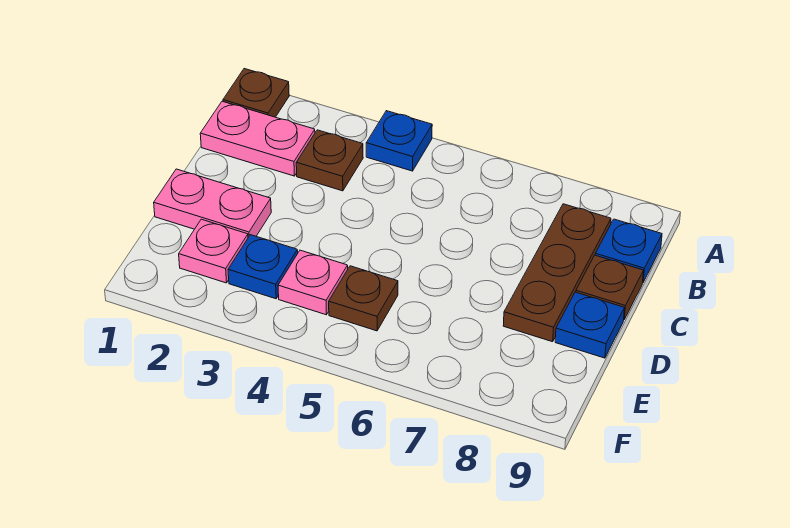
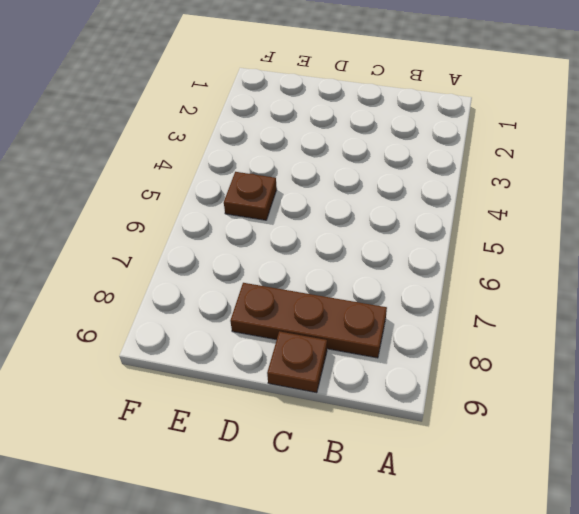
none -> brown 1x1 plate [223,69,289,117]
none -> blue 1x1 plate [366,111,432,171]
none -> pink 1x2 plate [200,101,315,176]

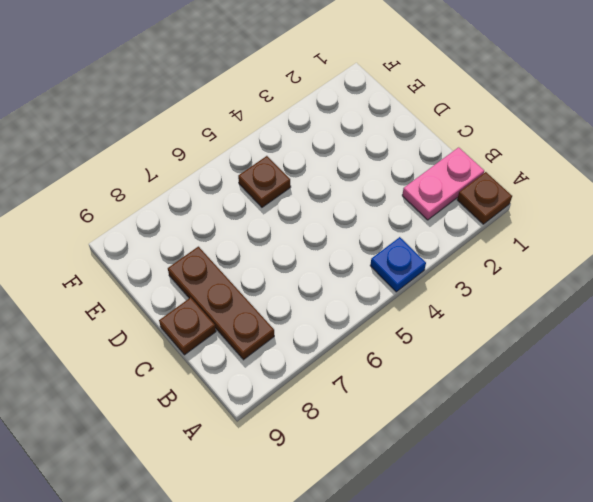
none -> brown 1x1 plate [296,130,363,191]
none -> blue 1x1 plate [595,219,662,282]
none -> pink 1x2 plate [154,169,271,237]

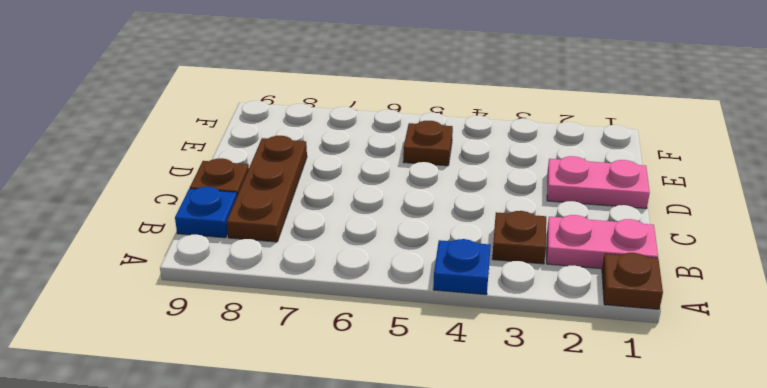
none -> blue 1x1 plate [555,292,624,358]
none -> pink 1x1 plate [179,219,248,283]
none -> blue 1x1 plate [228,235,298,299]

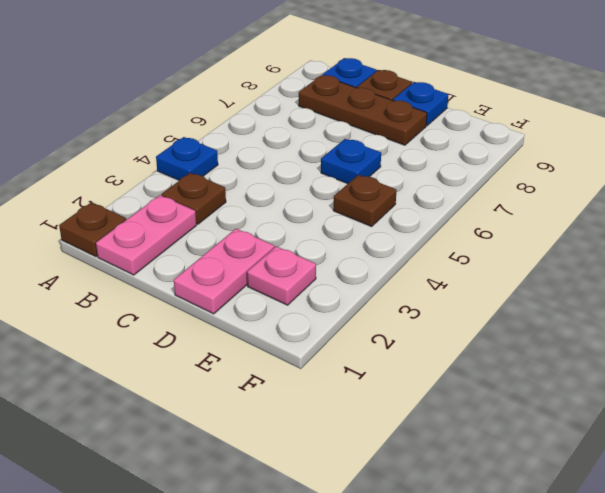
blue 1x1 plate [321,139,381,184] -> blue 1x1 plate moved to [228,235,298,299]
none -> pink 1x1 plate [278,250,348,315]

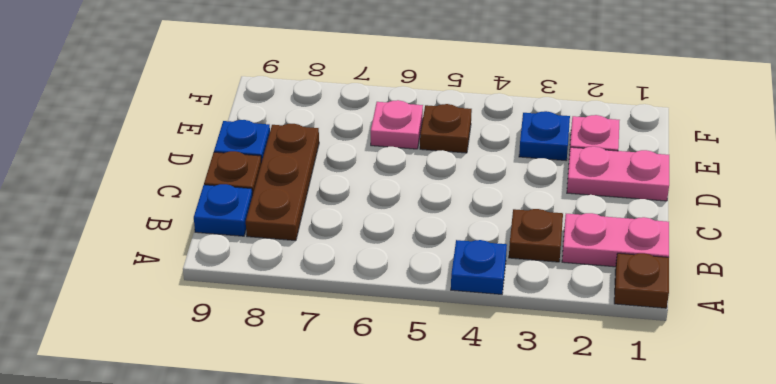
pink 1x1 plate [371,100,423,149] -> pink 1x1 plate moved to [278,250,348,315]

